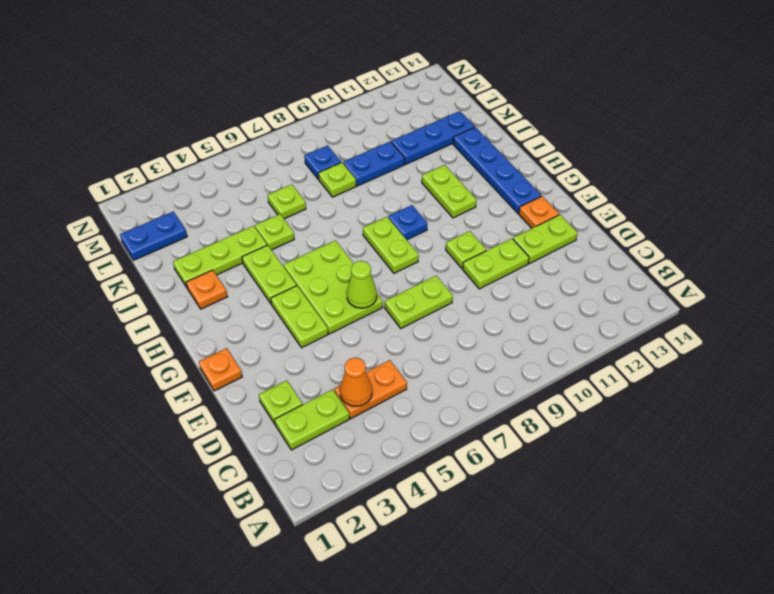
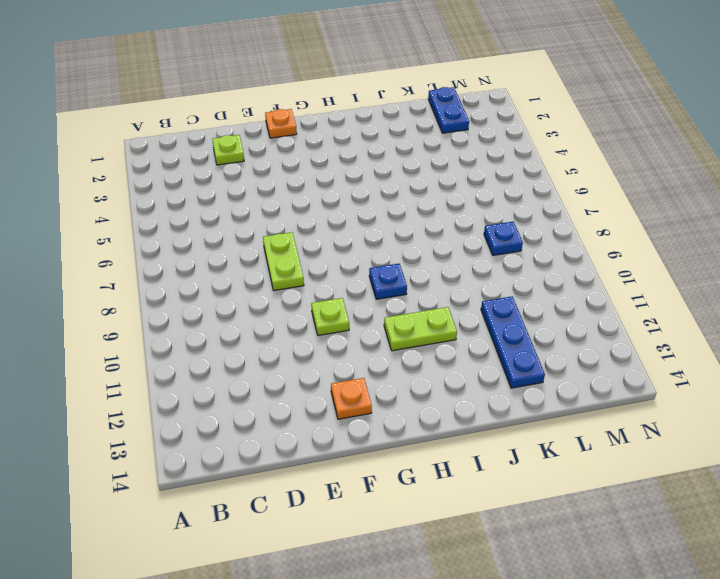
none -> lime 1x2 plate [275,389,349,450]
none -> orange 1x2 plate [334,360,407,419]
none -> lime 1x2 plate [463,238,529,289]

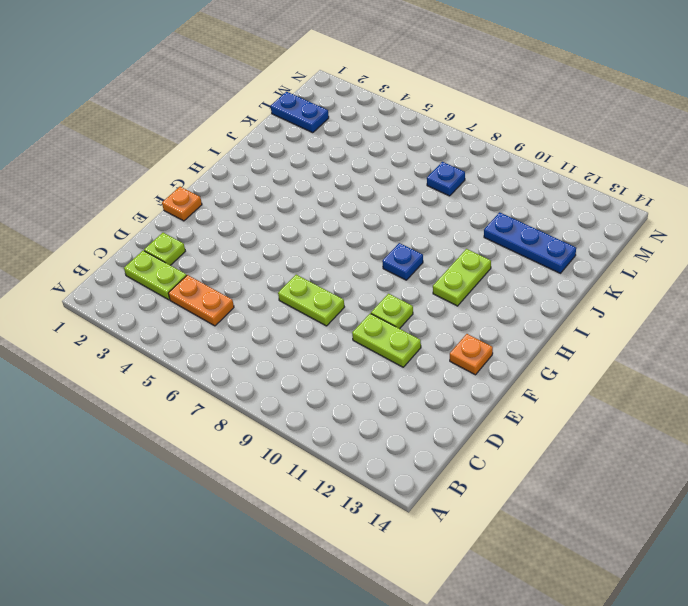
none -> lime 1x2 plate [513,215,578,264]
none -> lime 1x2 plate [271,286,328,348]
none -> lime 2x3 plate [284,240,383,334]

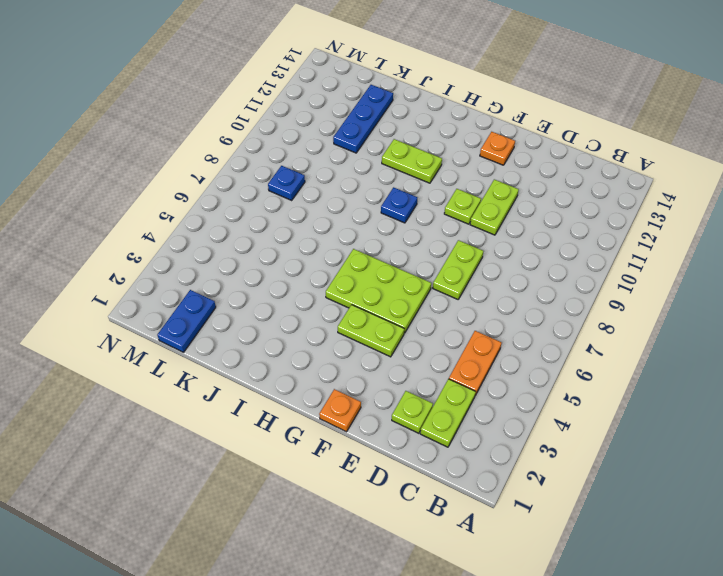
none -> lime 1x2 plate [513,215,578,264]
none -> lime 1x2 plate [363,217,419,273]
none -> blue 1x4 plate [453,127,541,213]

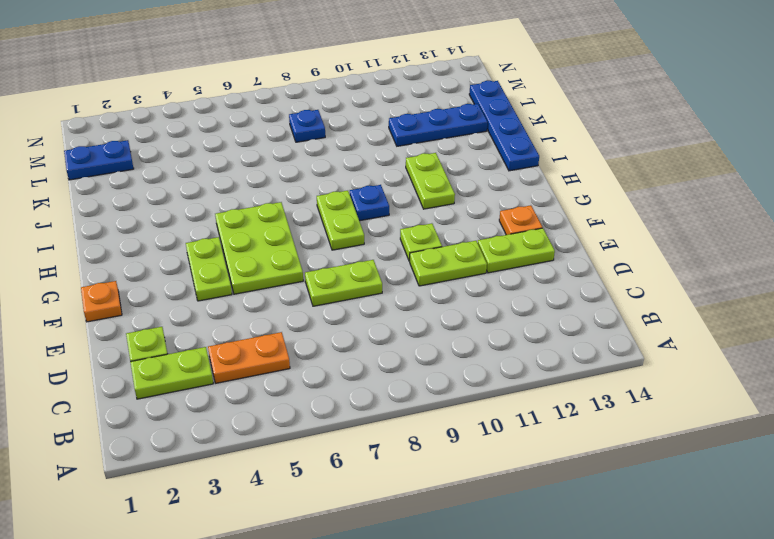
blue 1x4 plate [469,81,539,171] -> blue 1x4 plate moved to [453,127,541,213]
none -> lime 1x2 plate [242,245,297,304]
none -> orange 1x1 plate [186,270,227,309]
none -> lime 1x3 plate [173,226,267,287]

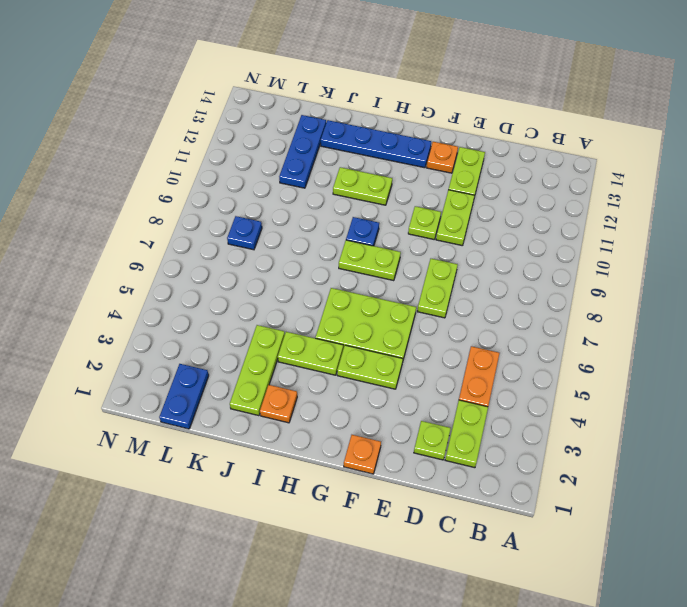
none -> lime 1x1 plate [255,214,294,250]
none -> lime 1x1 plate [268,184,306,219]
none -> lime 1x1 plate [318,162,356,197]

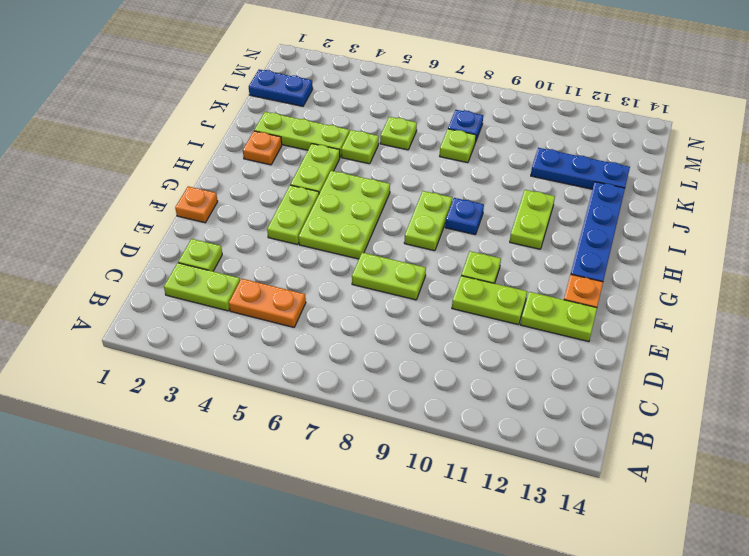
none -> blue 1x2 plate [343,141,405,186]
none -> orange 1x1 cone [340,358,372,406]
none -> lime 1x1 cone [347,261,377,308]

